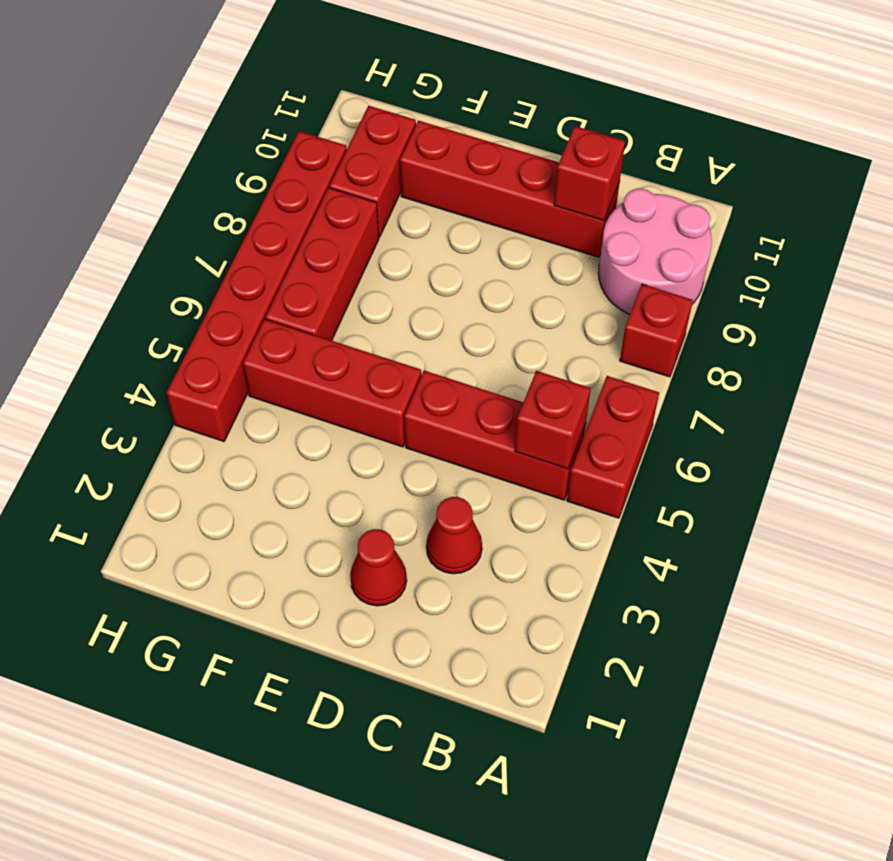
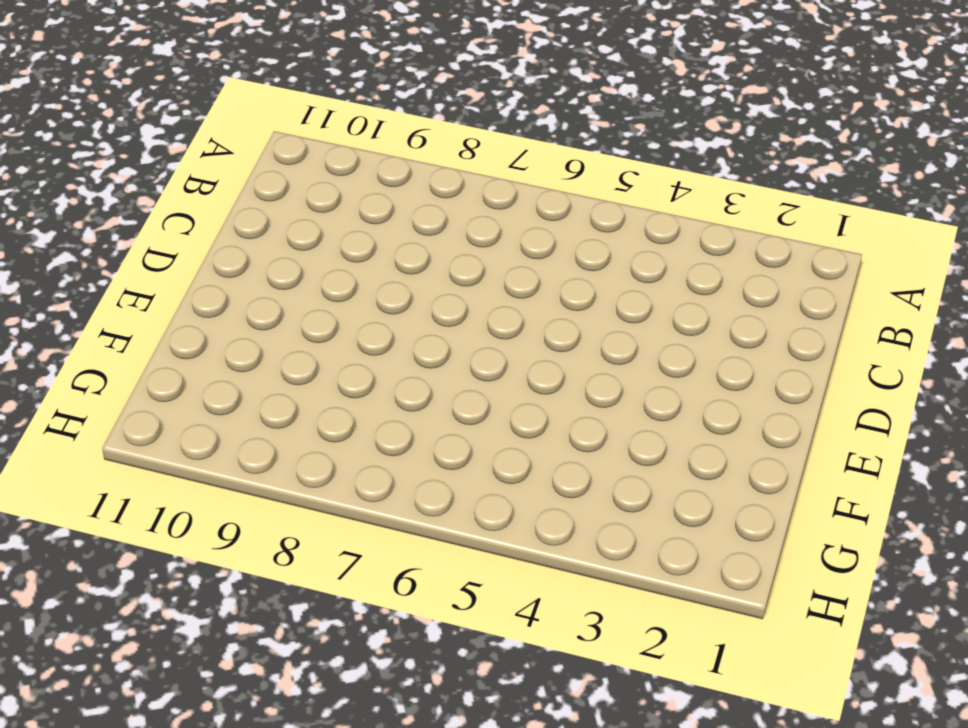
none -> red 1x2 brick [567,376,659,518]
none -> red 1x1 brick [620,284,693,377]
none -> pink 2x2 round brick [598,189,712,314]

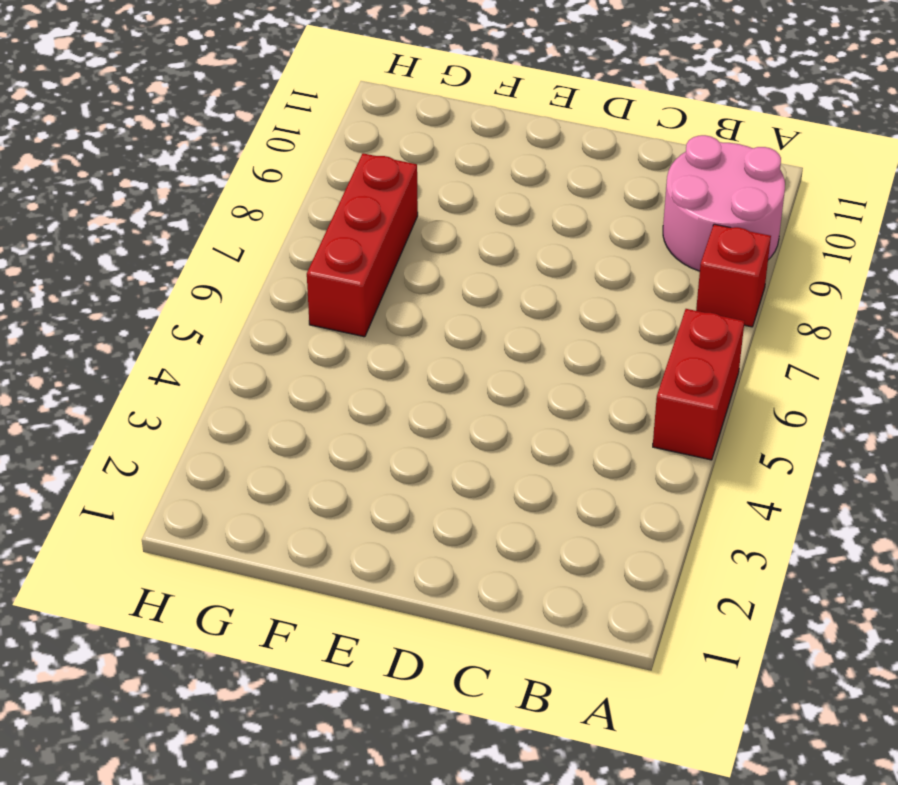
none -> red 1x3 brick [404,371,586,500]
none -> red 1x1 cone [426,497,482,574]
none -> red 1x4 brick [400,121,620,257]

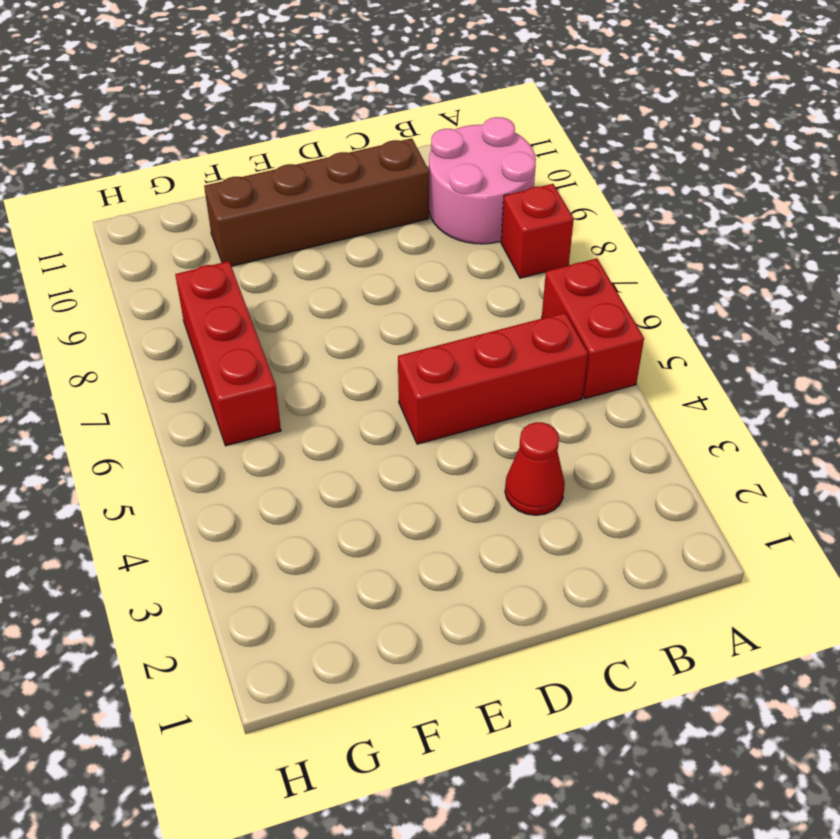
brown 1x4 brick [204,138,429,266] -> red 1x4 brick [400,121,620,257]
none -> red 1x1 cone [350,529,407,606]
none -> red 1x3 brick [243,319,421,447]
none -> red 1x2 brick [329,106,416,237]

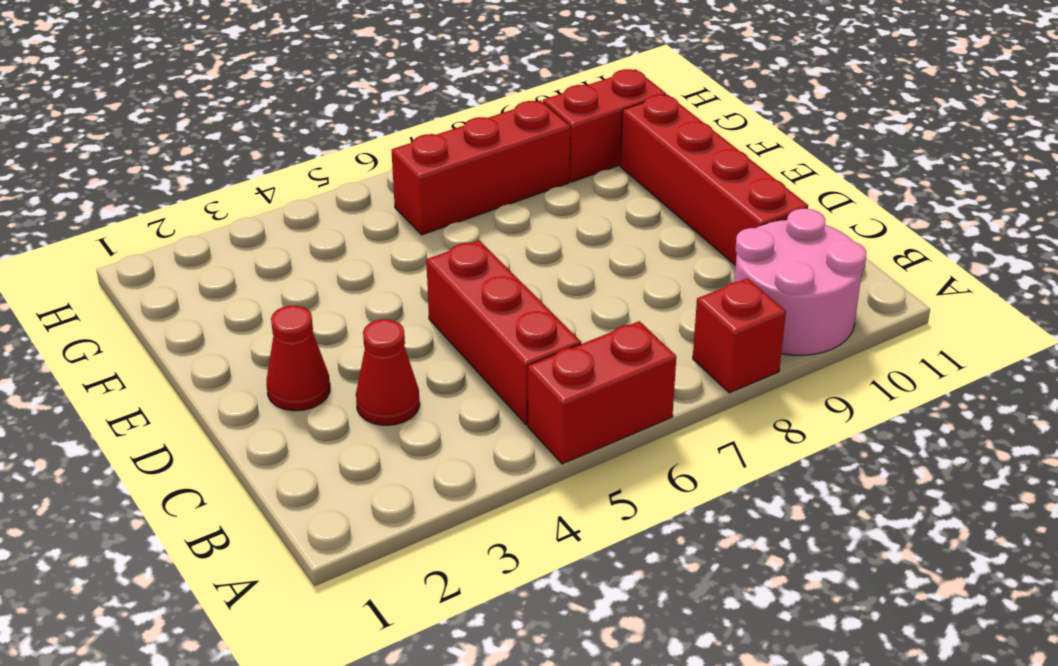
none -> red 1x3 brick [243,319,421,447]
none -> red 1x6 brick [166,131,347,441]
none -> red 1x1 brick [515,371,591,469]

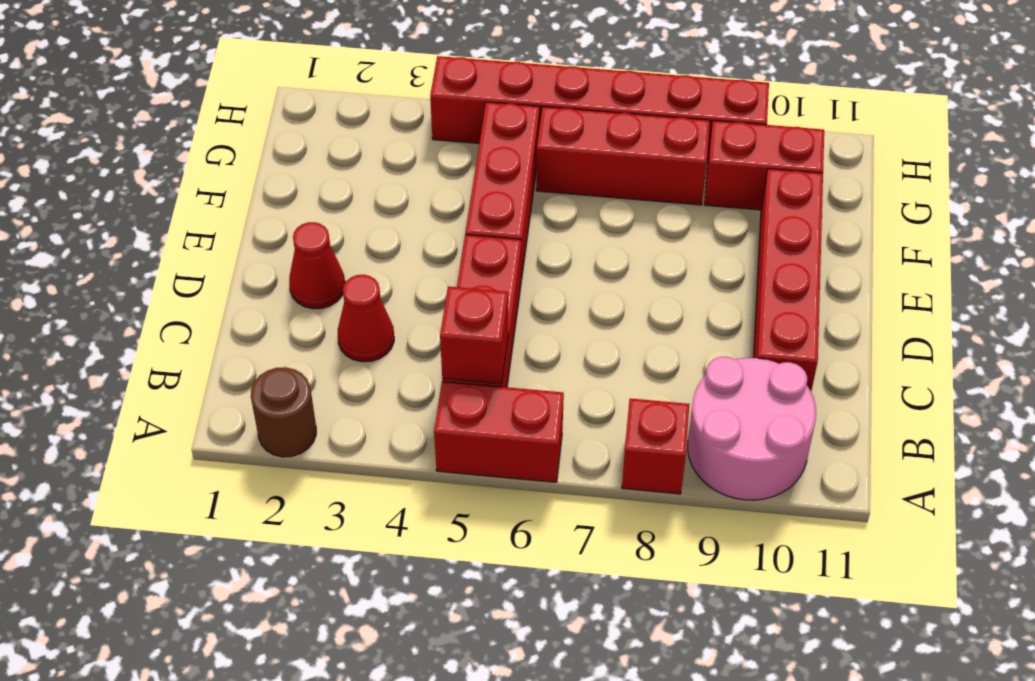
brown 1x1 round brick [251,367,316,457] -> none
none -> red 1x1 brick [554,126,625,221]

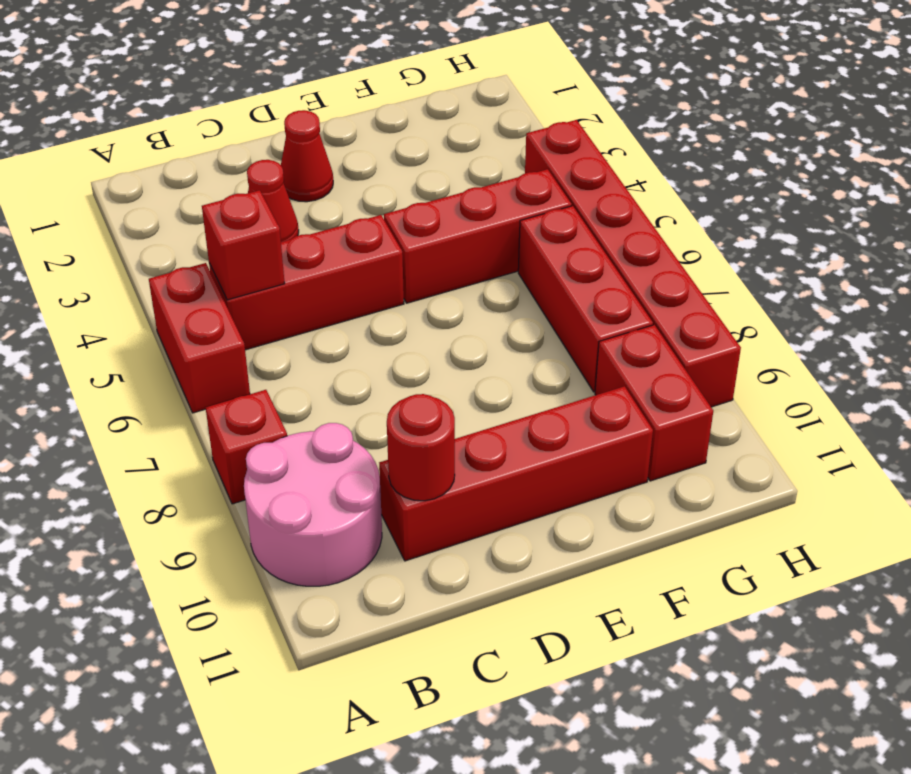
red 1x1 round brick [387,394,455,501] -> red 1x1 brick [554,126,625,221]

